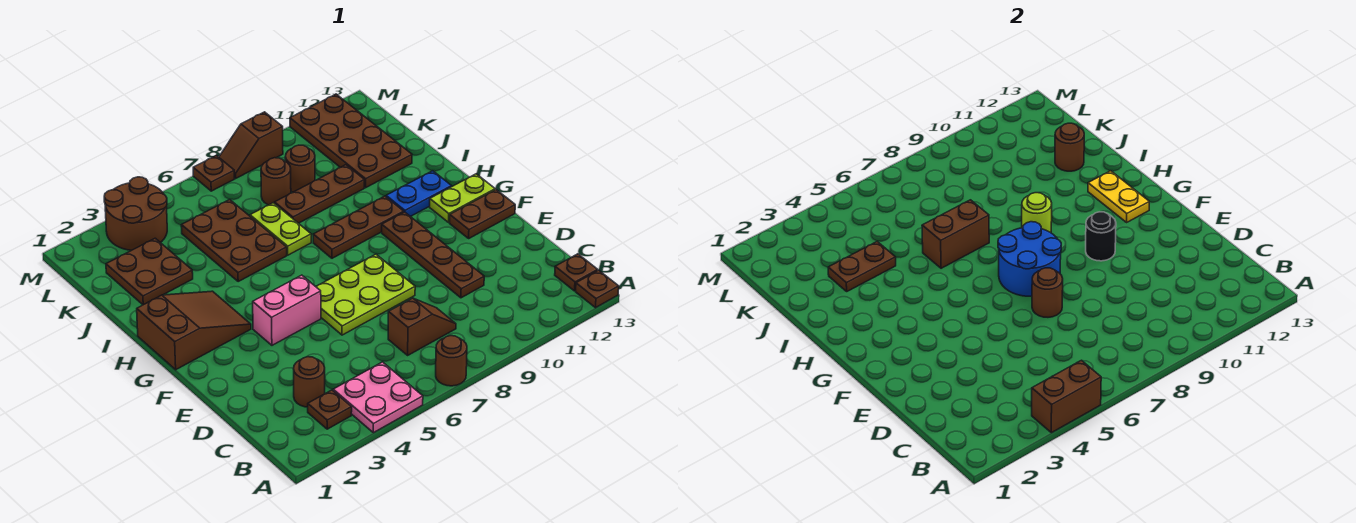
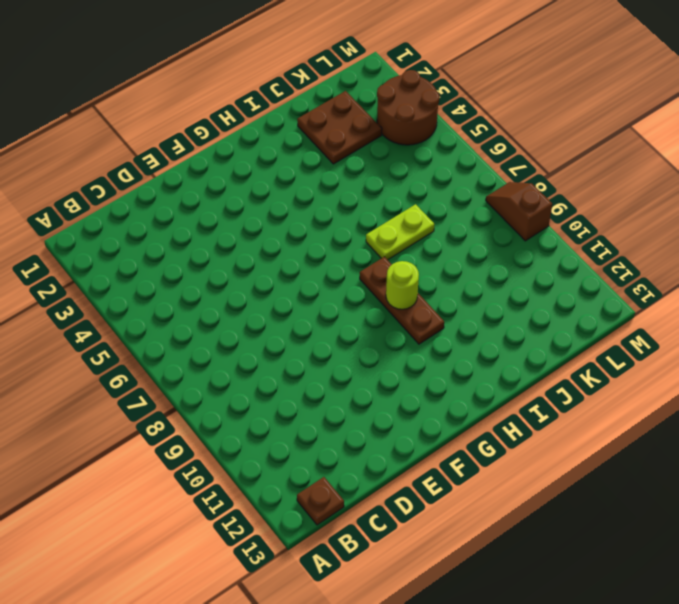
none -> pink 2x2 plate [333,362,423,433]
none -> brown 1x1 round brick [436,336,467,386]
none -> brown 1x1 plate [576,270,619,308]
none -> brown 1x1 plate [308,390,352,429]

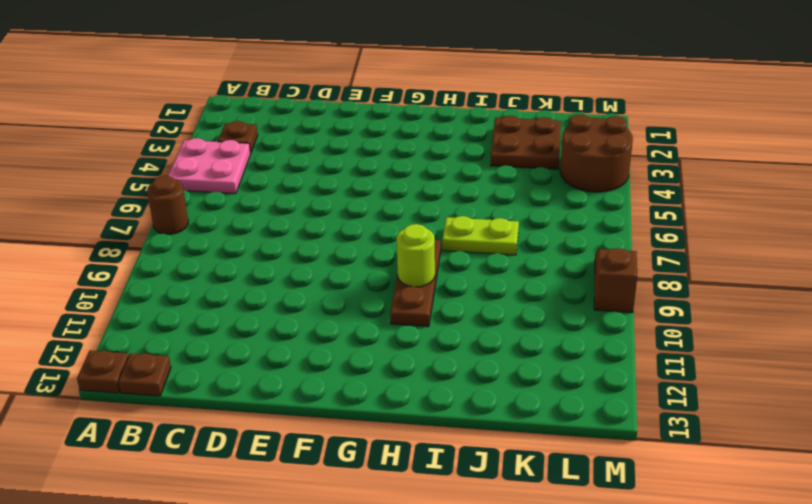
none -> brown 1x1 round brick [294,357,325,407]
none -> brown 1x2 slope [388,298,456,355]
none -> brown 1x4 plate [382,212,484,298]
none -> lime 2x3 plate [316,254,415,335]

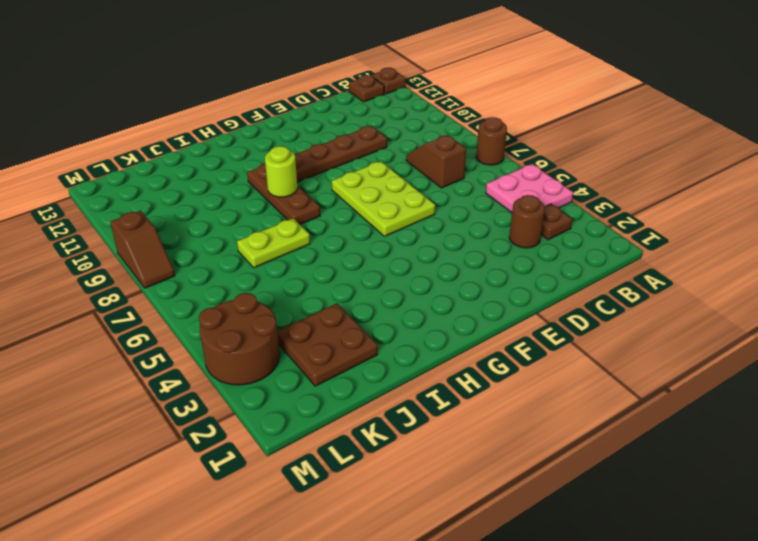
none -> pink 1x2 brick [253,275,321,345]
none -> brown 1x2 plate [450,190,515,238]
none -> brown 2x3 slope [137,291,251,370]
none -> lime 1x2 plate [430,174,495,222]

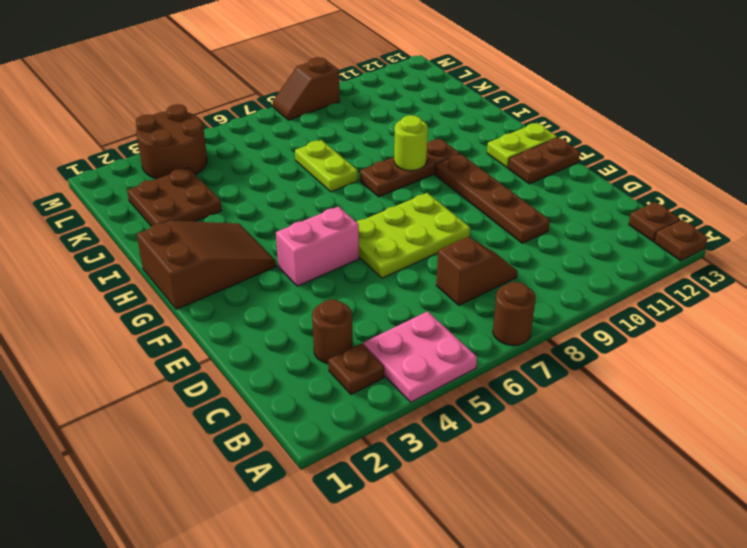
none -> blue 1x2 plate [386,171,452,217]
none -> brown 2x3 plate [181,200,287,281]
none -> brown 1x3 plate [275,165,364,223]
none -> brown 2x4 plate [290,94,412,188]

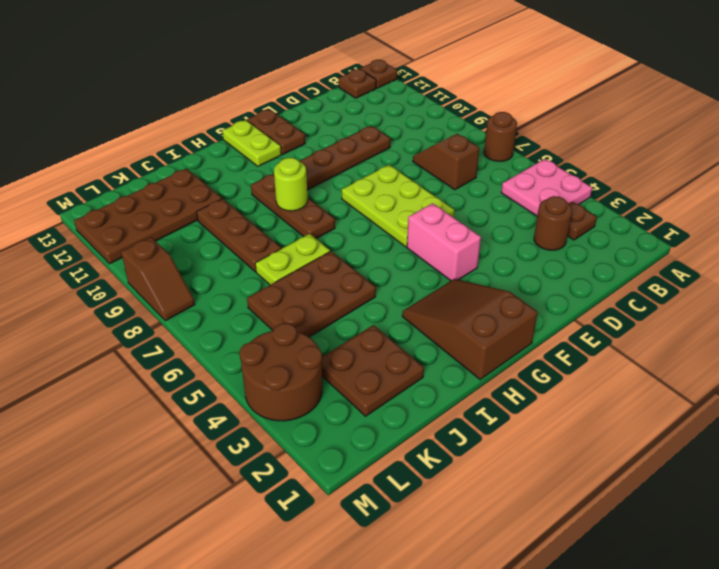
none -> blue 1x2 plate [386,171,452,217]
none -> brown 1x1 round brick [261,158,291,205]
none -> brown 1x1 round brick [285,145,315,192]
none -> brown 1x1 plate [193,156,235,191]

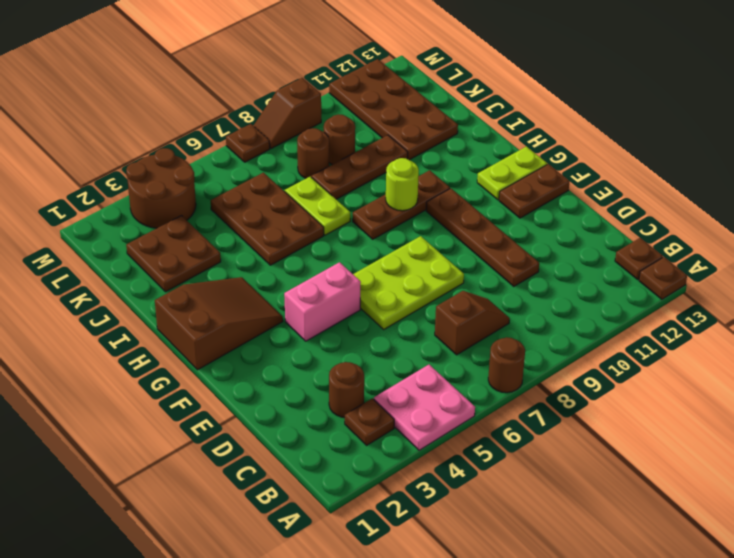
none -> blue 1x2 plate [386,171,452,217]
none -> brown 1x2 brick [1032,360,1101,433]
none -> brown 1x1 round brick [1032,268,1063,317]
none -> blue 2x2 round brick [998,222,1061,296]

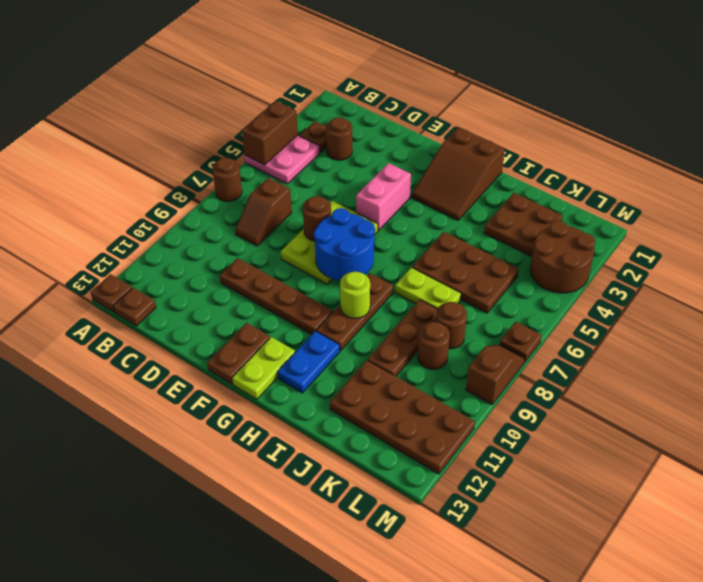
none -> black 1x1 round brick [1086,212,1116,261]
none -> yellow 1x2 plate [1088,171,1149,222]
none -> brown 1x2 brick [922,200,989,268]
none -> brown 1x2 plate [828,242,896,291]

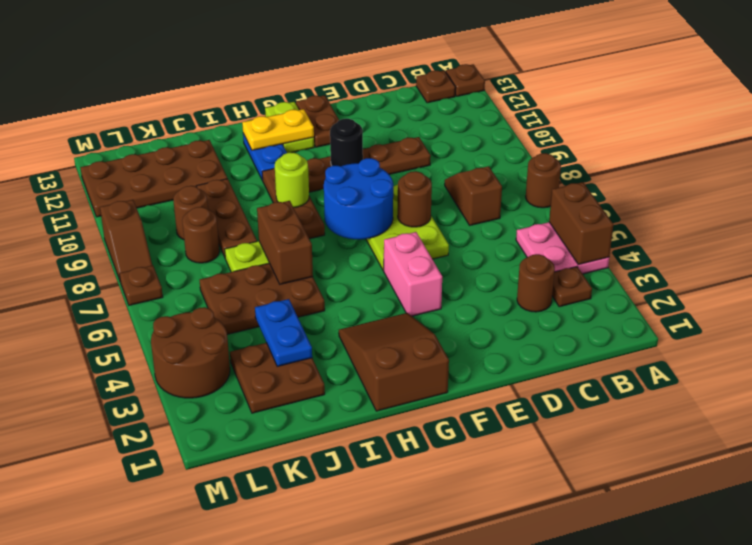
blue 1x2 plate [255,299,312,366] -> brown 1x2 plate [828,242,896,291]
none -> brown 1x1 round brick [1055,123,1084,171]

